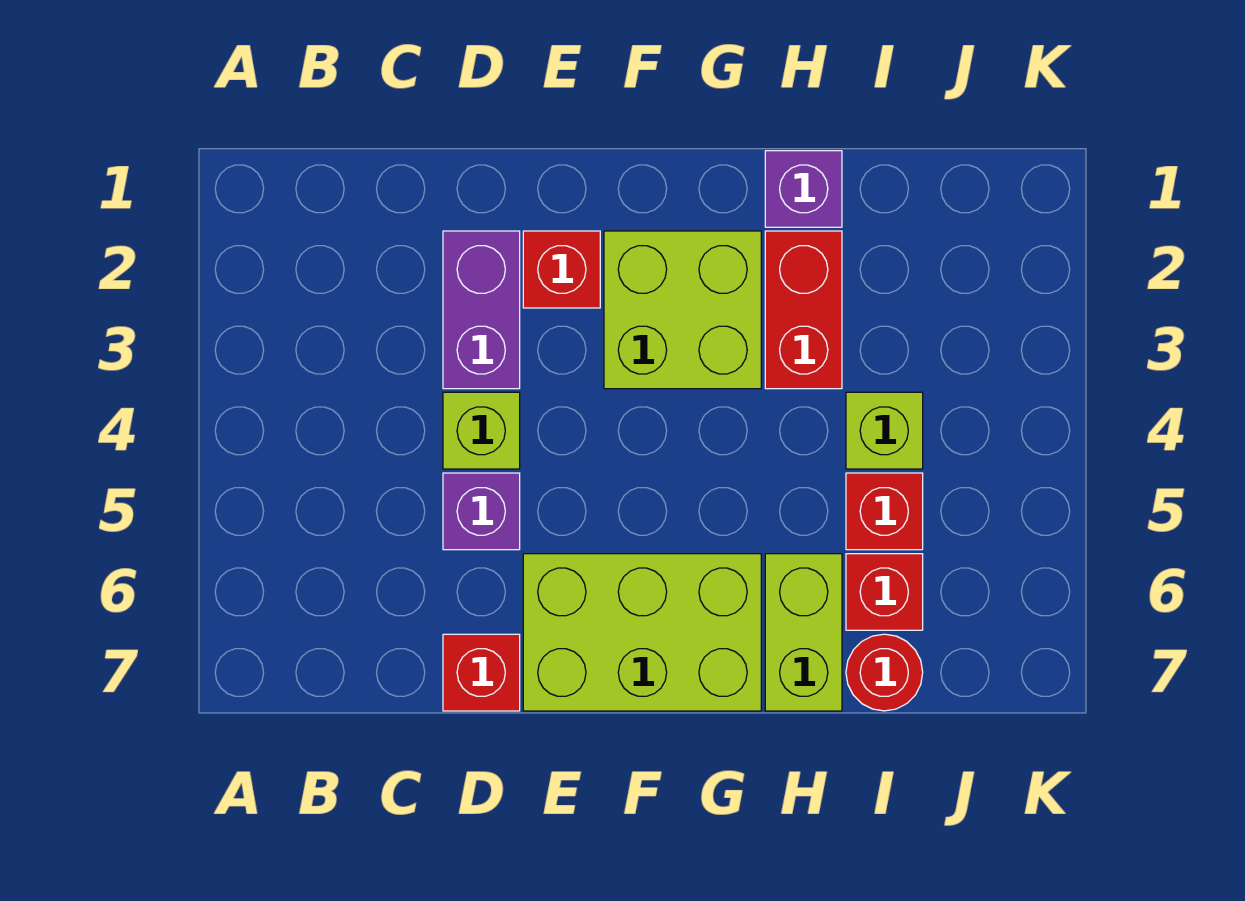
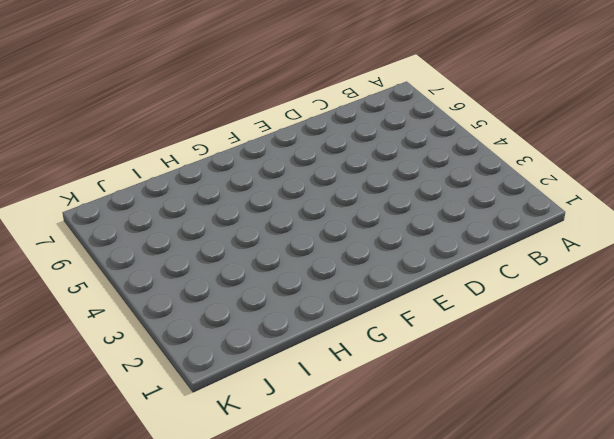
none -> purple 1x2 brick [443,231,520,389]
none -> lime 1x1 brick [443,392,520,469]
none -> purple 1x1 brick [443,473,520,550]

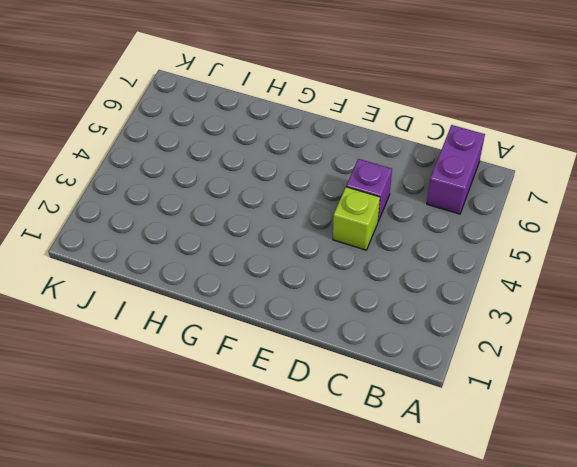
purple 1x2 brick [427,125,485,214] -> purple 1x2 brick moved to [443,231,520,389]
none -> red 1x1 brick [443,634,520,711]
none -> red 1x1 brick [523,231,600,308]
none -> lime 2x3 brick [523,554,761,711]

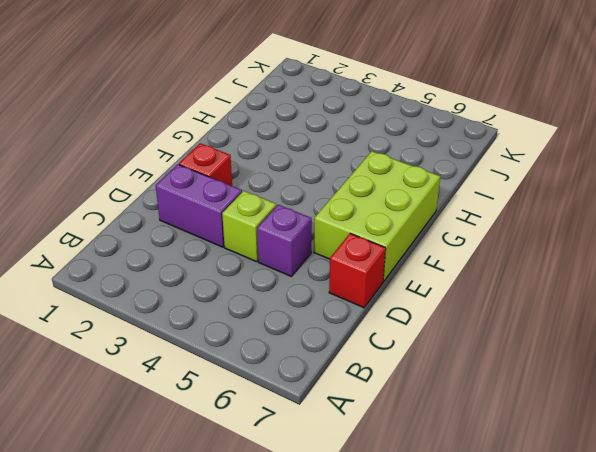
none -> lime 2x2 brick [604,231,761,389]
none -> purple 1x1 brick [765,151,842,227]
none -> red 1x2 brick [765,231,842,389]

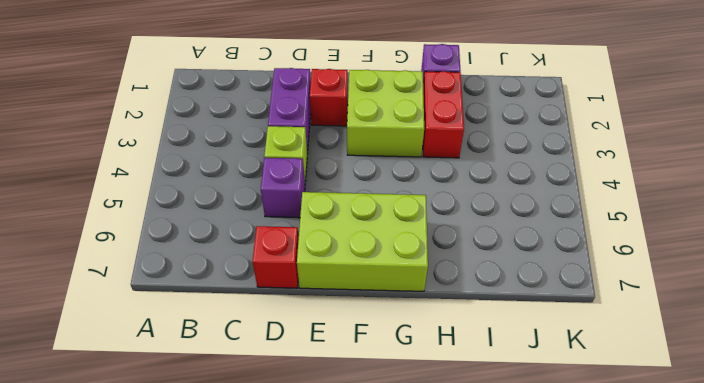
none -> lime 1x2 brick [765,554,842,711]
none -> lime 1x1 brick [846,392,923,469]
none -> red 1x1 brick [846,473,923,550]

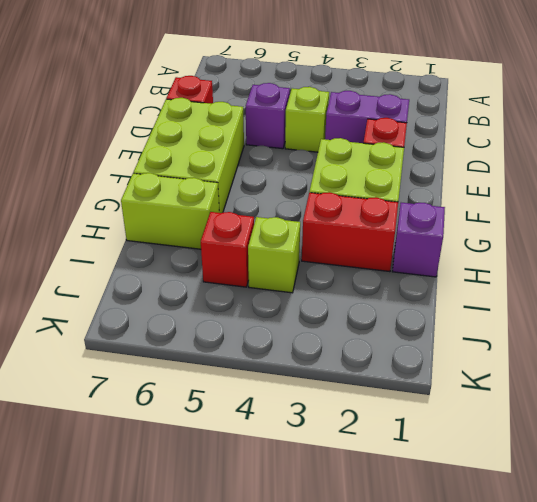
none -> red 1x1 brick [846,554,923,630]
none -> red 1x1 round brick [846,634,923,711]

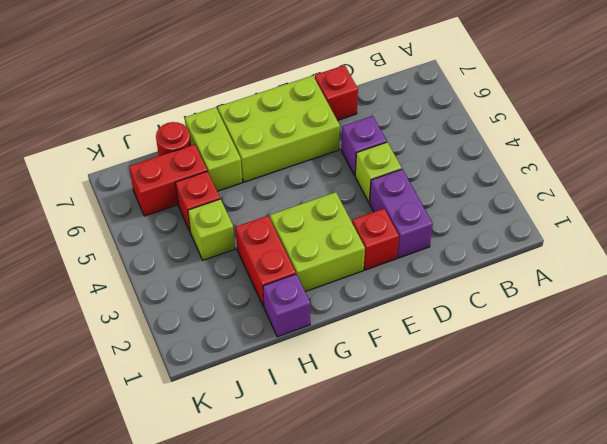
red 1x2 brick [129,144,207,216] -> red 1x1 brick [846,554,923,630]

